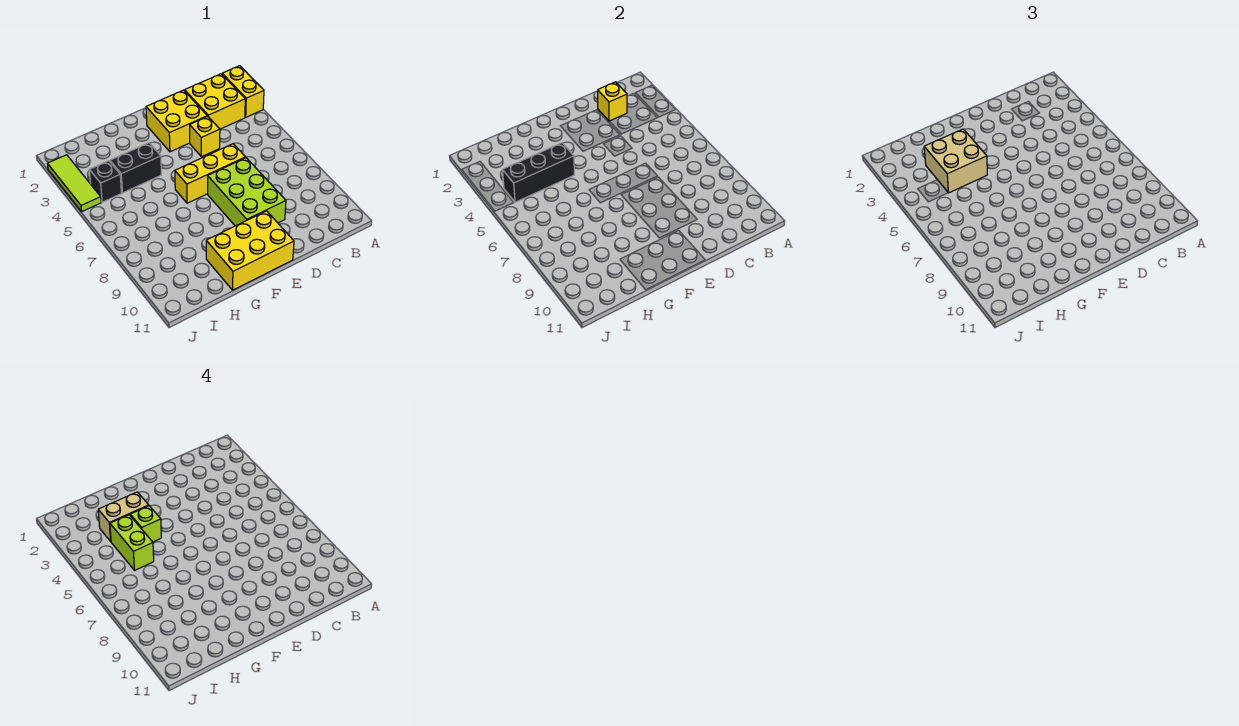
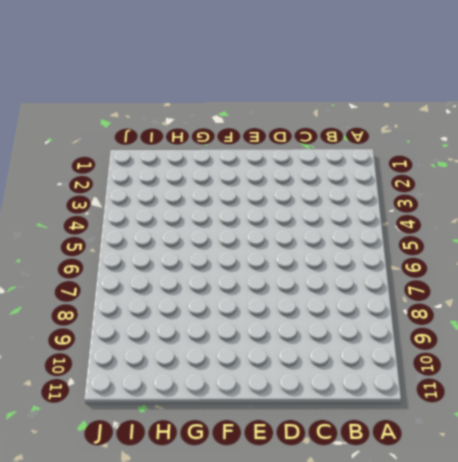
none -> yellow 1x2 brick [222,66,264,117]
none -> yellow 2x2 brick [185,74,245,129]
none -> yellow 2x2 brick [146,90,207,152]

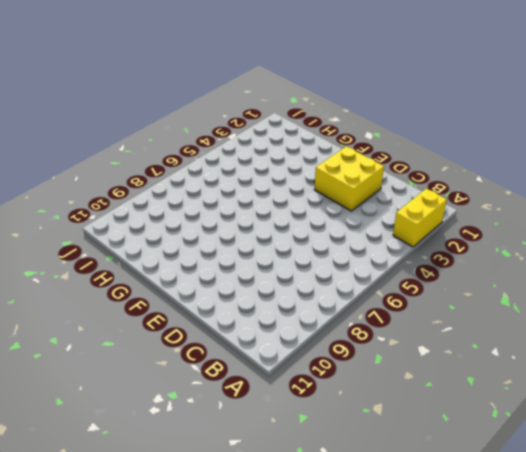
none -> yellow 2x2 brick [185,74,245,129]
none -> yellow 1x1 brick [190,116,220,157]
none -> yellow 1x3 brick [175,144,246,203]

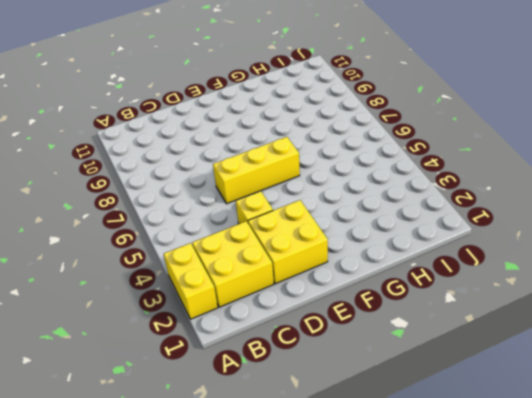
none -> lime 2x3 brick [208,158,286,226]
none -> yellow 2x3 brick [206,211,294,290]
none -> black 1x2 brick [110,143,161,193]

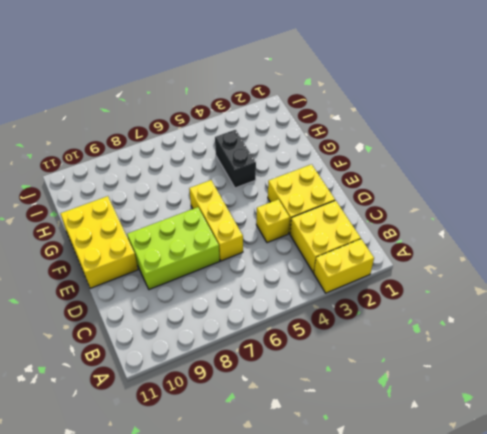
none -> black 1x1 brick [89,161,121,202]
none -> lime 1x3 tile [48,155,101,211]
none -> yellow 1x1 brick [598,82,627,121]

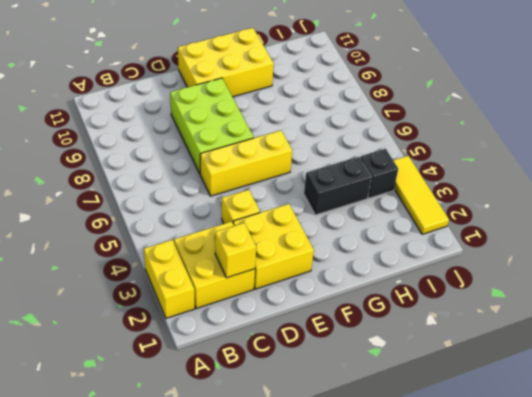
yellow 1x3 tile [393,156,449,234] -> lime 1x3 tile [48,155,101,211]
none -> black 1x3 brick [502,143,574,202]
none -> tan 2x2 brick [924,129,987,193]
none -> tan 1x2 brick [98,492,149,541]

